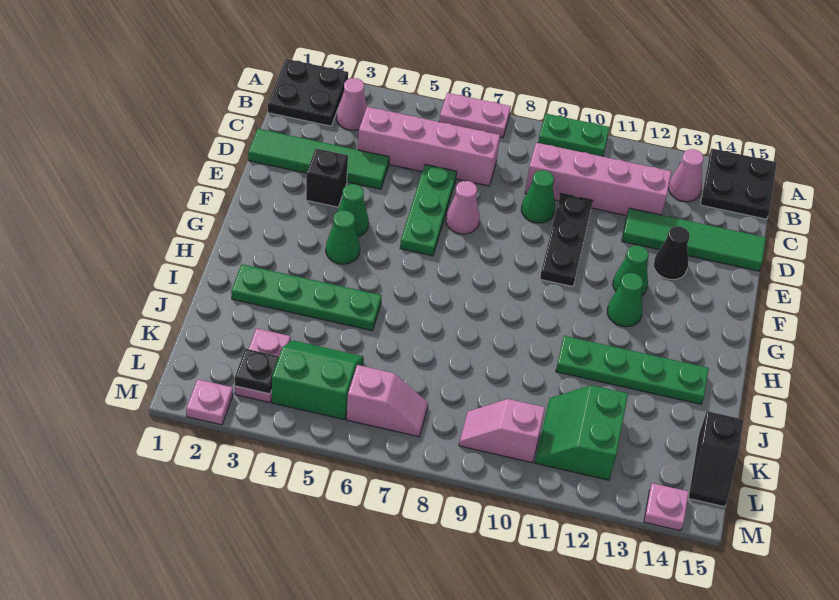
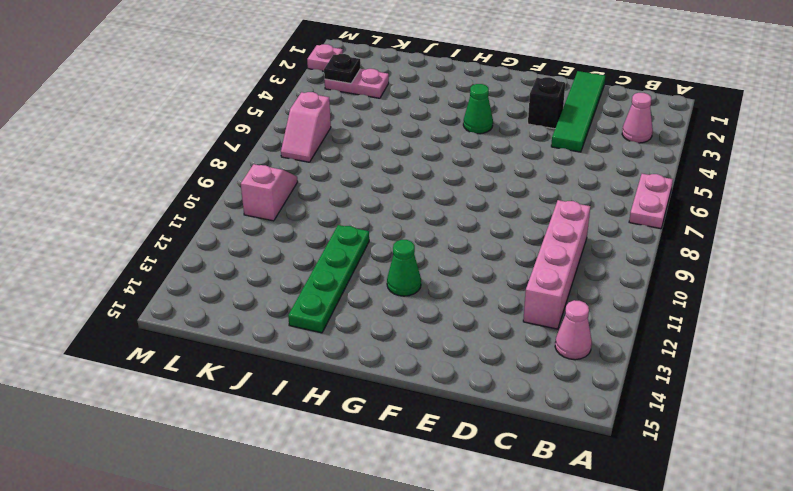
none -> black 2x2 plate [268,59,348,126]
none -> green 1x2 plate [538,114,610,157]
none -> black 2x2 plate [700,148,777,219]
none -> pink 1x4 brick [358,107,500,186]

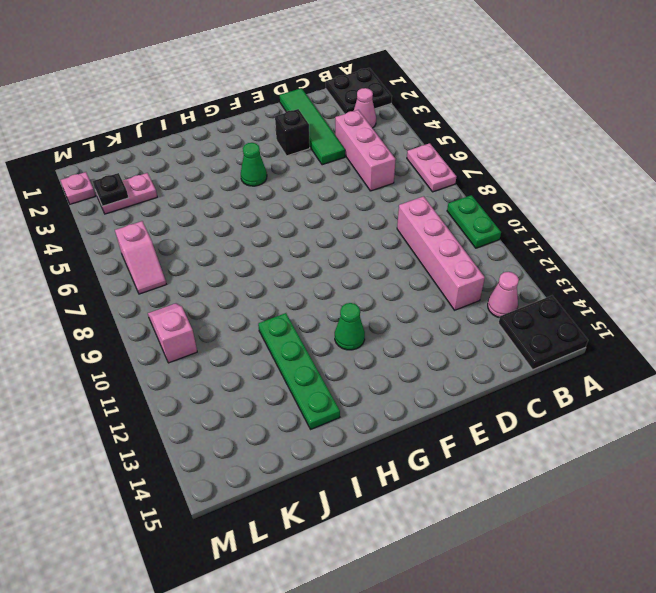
pink 1x3 brick [335,110,396,191] -> pink 1x4 brick [358,107,500,186]
none -> green 1x3 plate [400,164,457,256]
none -> green 1x1 cone [521,170,555,223]
none -> black 1x3 plate [540,194,593,287]
none -> green 1x4 tile [622,208,766,271]

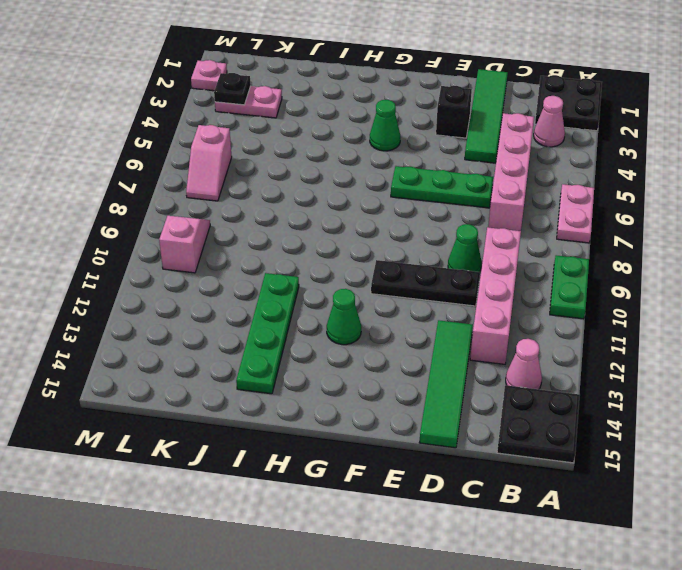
none -> pink 1x1 cone [446,181,480,234]
none -> black 1x1 cone [654,226,690,280]
none -> green 1x1 cone [337,184,369,237]
none -> green 1x1 cone [613,245,649,296]

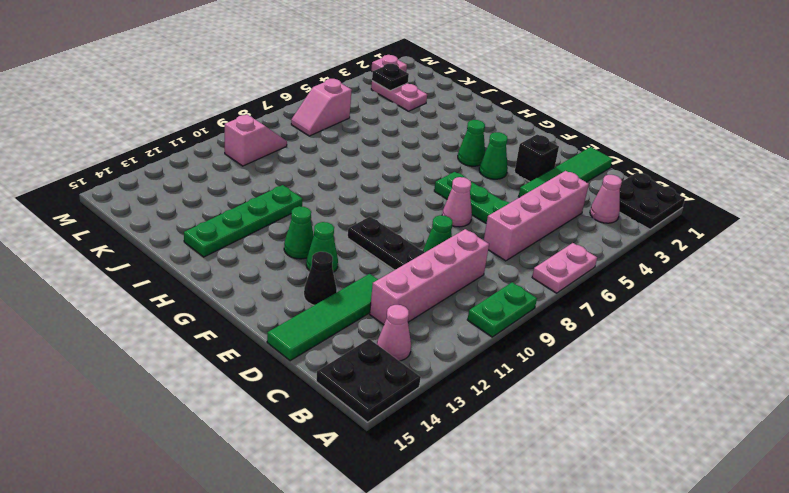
none -> green 1x4 plate [231,264,382,331]
none -> green 2x2 slope [272,340,363,420]
none -> green 2x2 slope [535,385,628,480]
none -> black 1x2 slope [688,411,743,507]

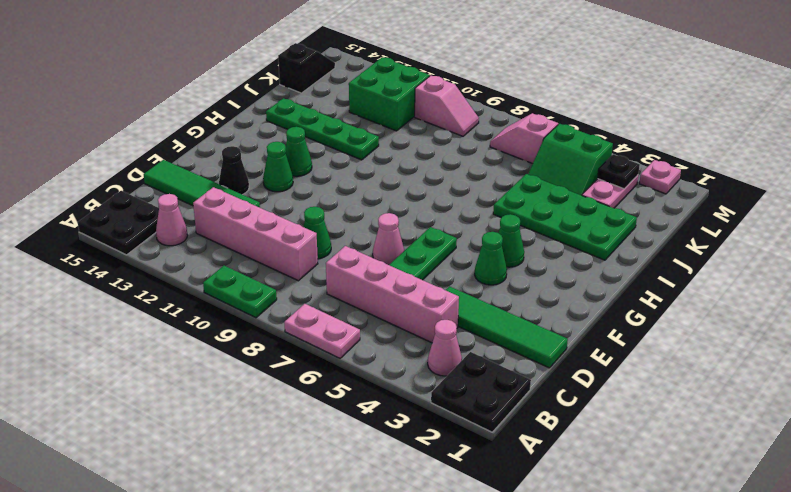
green 2x4 plate [493,174,637,260] -> green 1x4 plate [231,264,382,331]
green 2x2 brick [349,57,430,131] -> green 2x2 slope [535,385,628,480]
none -> black 1x3 plate [540,194,593,287]
none -> black 1x1 brick [306,149,348,207]
none -> pink 1x1 plate [644,483,689,531]

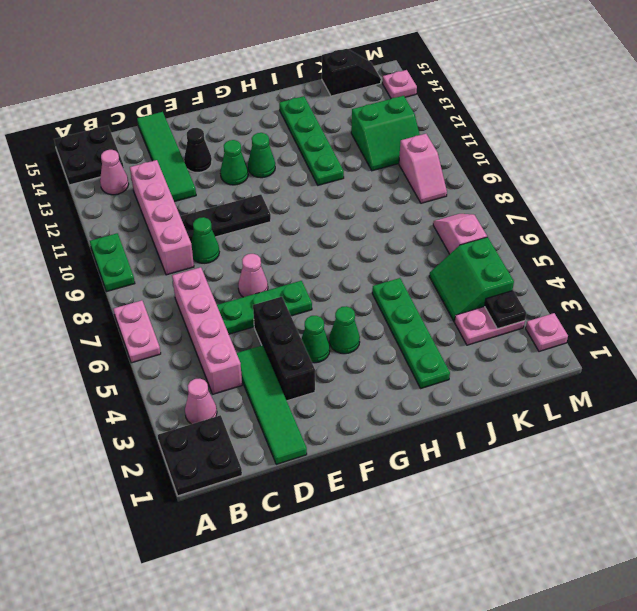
black 1x3 brick [253,297,315,401] -> black 1x1 brick [306,149,348,207]

